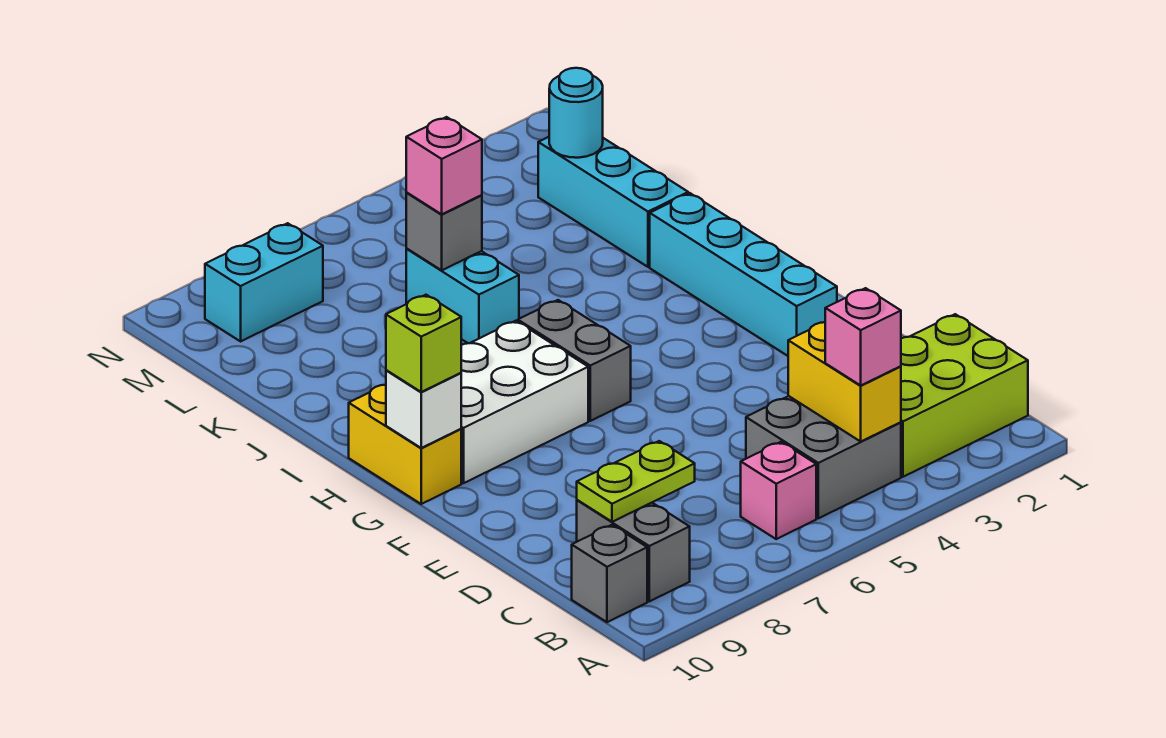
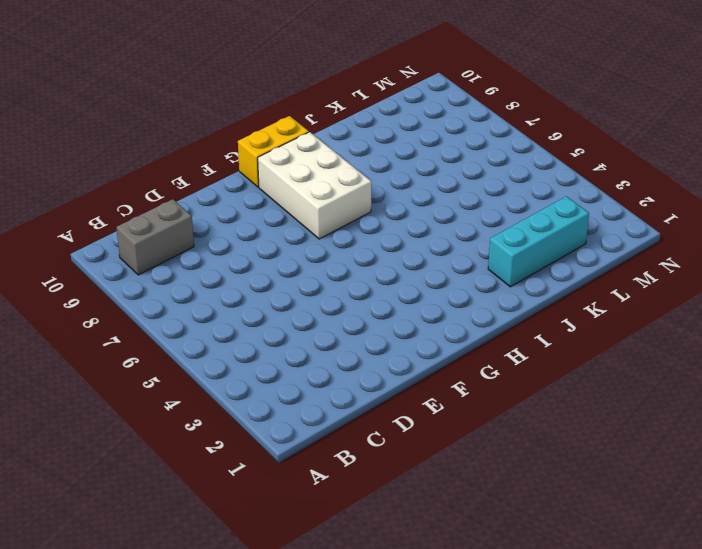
none -> lime 2x3 brick [901,314,1028,477]
none -> grey 2x2 brick [746,396,901,518]
none -> pink 1x1 brick [741,442,816,539]

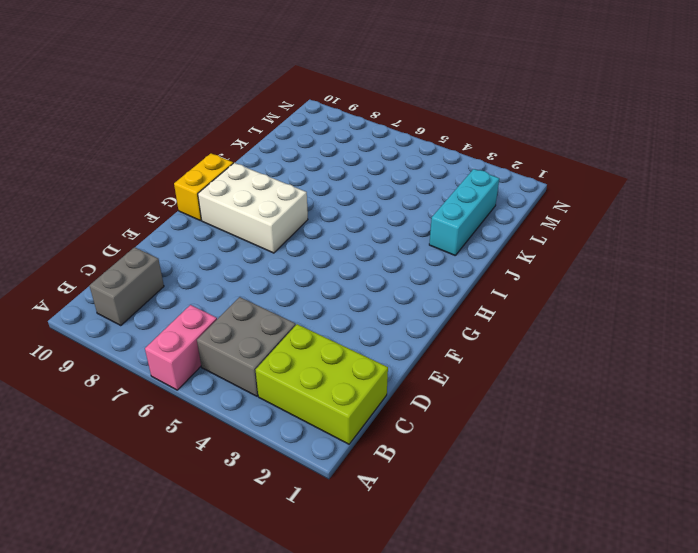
pink 1x2 brick [145,305,217,390] -> pink 1x1 brick [741,442,816,539]
none -> grey 1x1 brick [572,525,647,622]
none -> cyan 1x4 brick [650,193,837,356]
none -> grey 1x2 brick [518,300,631,421]

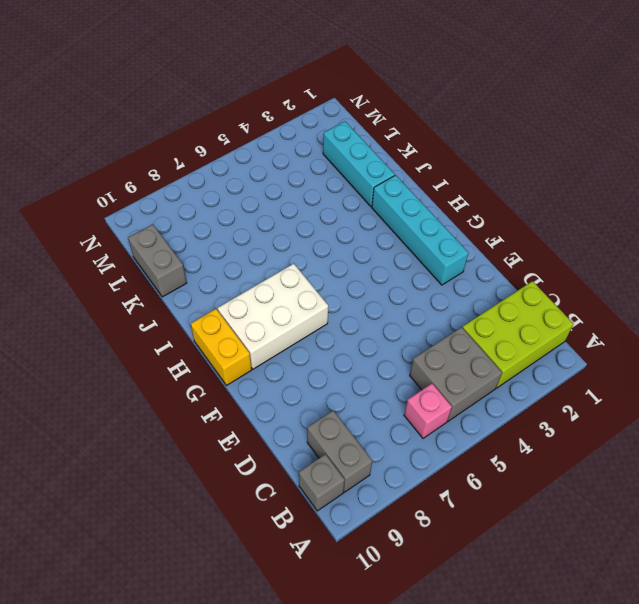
grey 1x2 brick [128,224,187,297] -> grey 1x2 brick moved to [518,300,631,421]
none -> cyan 1x2 brick [406,249,519,343]
none -> cyan 1x2 brick [205,223,323,341]
none -> yellow 1x2 brick [788,322,901,441]

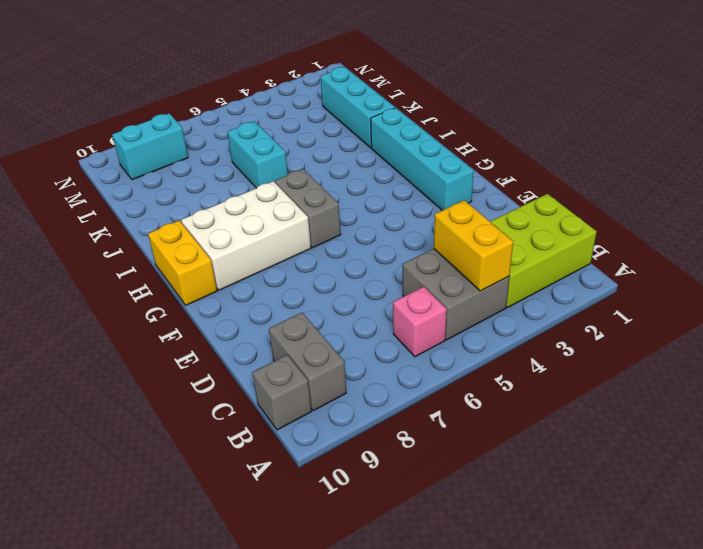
none -> lime 1x2 plate [577,441,695,522]
none -> white 1x1 brick [386,370,461,448]
none -> grey 1x1 brick [406,193,482,270]

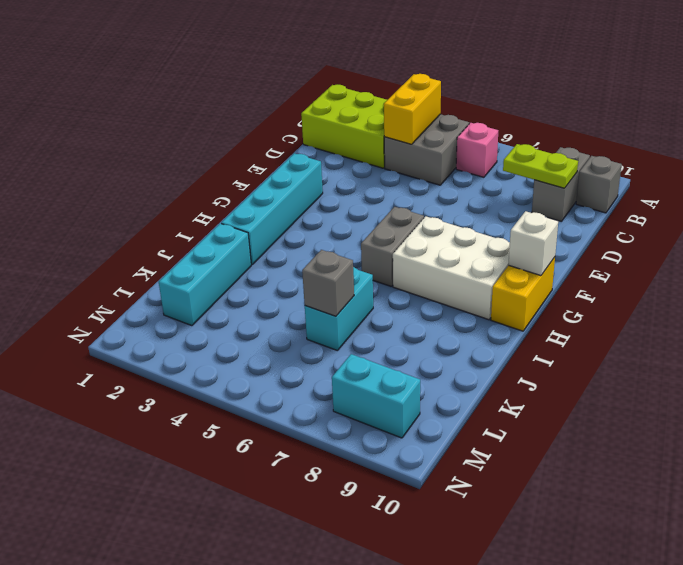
none -> cyan 1x1 round brick [549,68,603,158]
none -> pink 1x1 brick [825,288,901,385]
none -> lime 1x1 brick [386,295,461,392]

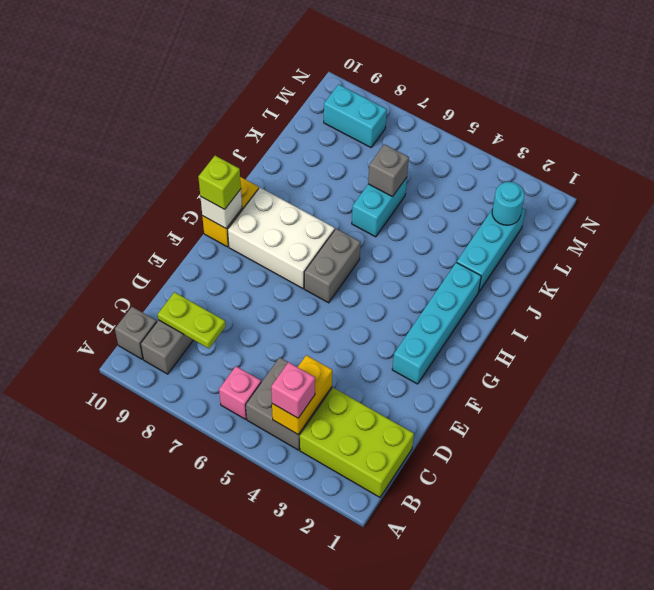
none -> pink 1x1 brick [406,117,482,214]

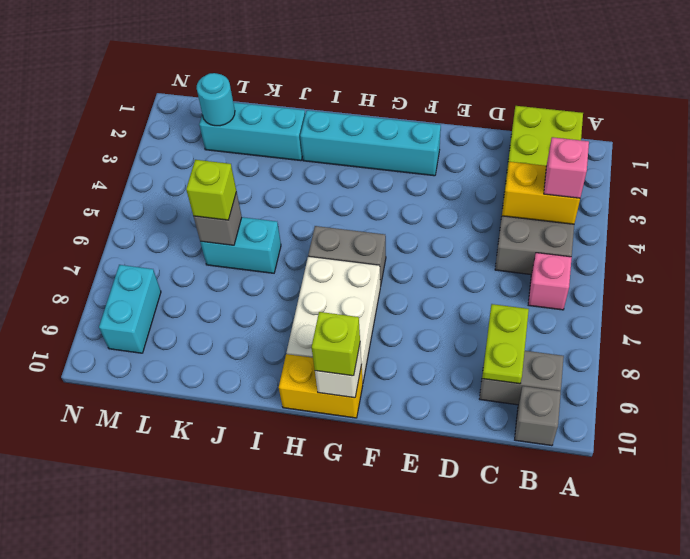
lime 1x1 brick [186,160,236,220] -> pink 1x1 brick [406,117,482,214]

